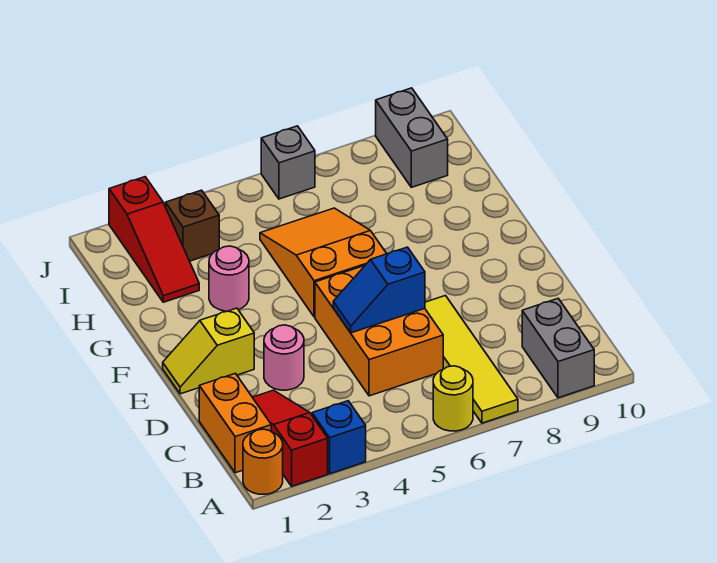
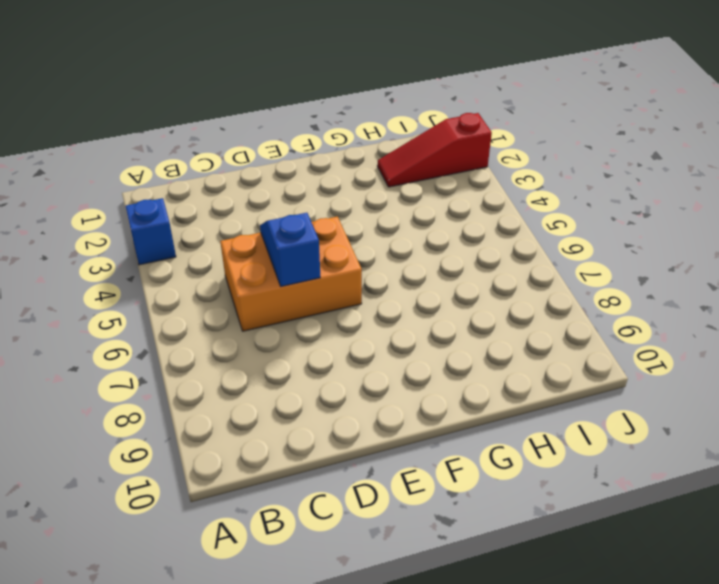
none -> orange 1x1 round brick [243,429,283,494]
none -> red 1x3 slope [252,390,328,486]
none -> yellow 1x1 round brick [433,366,473,431]

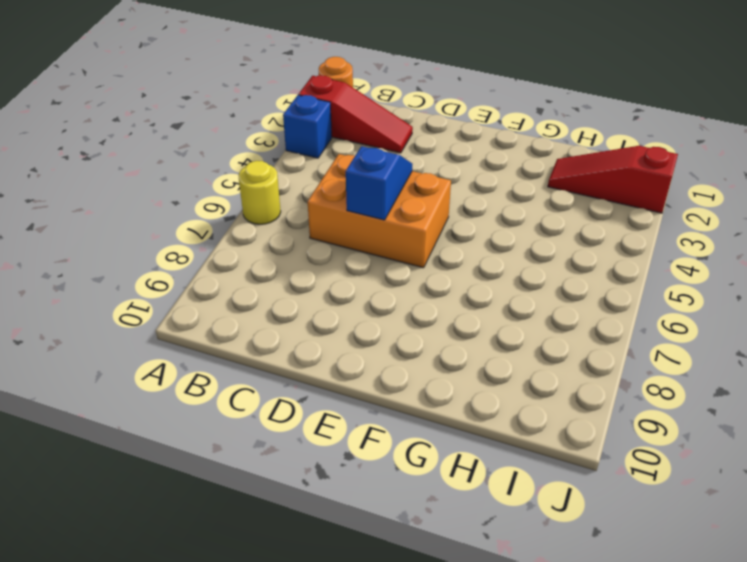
none -> yellow 1x4 tile [425,296,518,423]
none -> grey 1x2 brick [522,299,594,398]
none -> orange 1x2 brick [199,373,271,473]

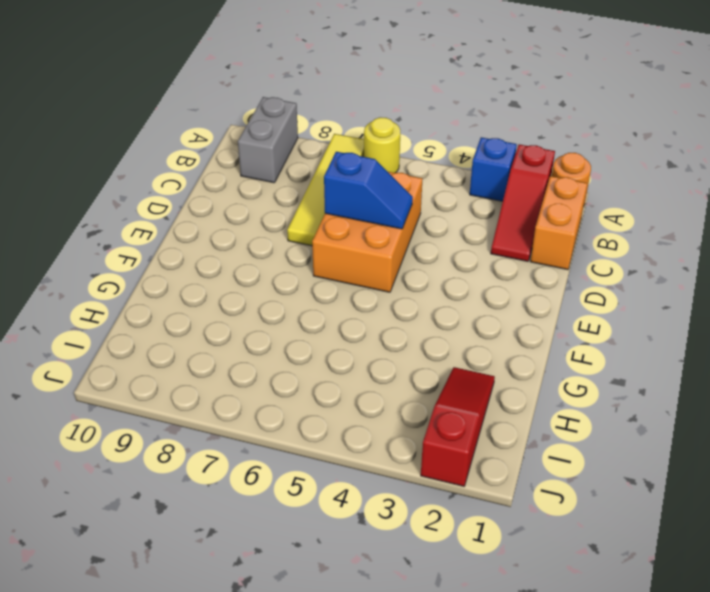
none -> pink 1x1 round brick [264,325,304,390]
none -> yellow 1x2 slope [163,308,254,394]
none -> orange 2x3 slope [260,208,387,317]

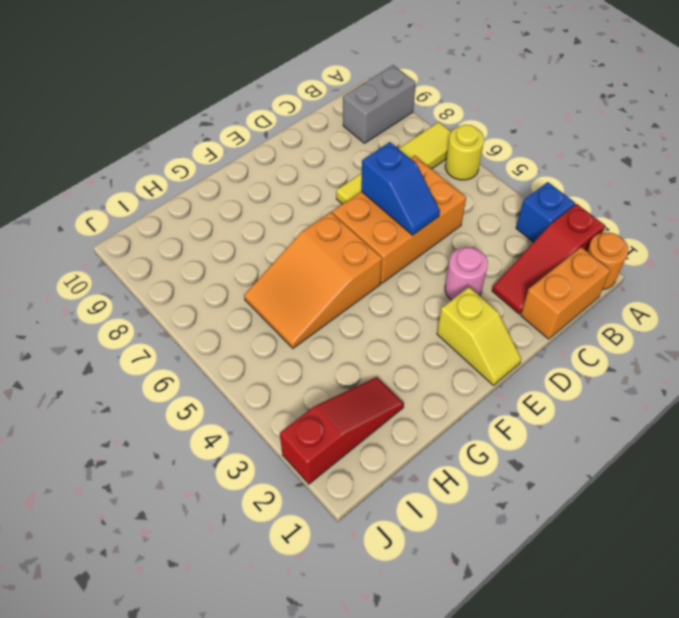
none -> pink 1x1 round brick [209,246,249,311]
none -> brown 1x1 brick [165,190,219,261]
none -> grey 1x2 brick [376,88,448,187]

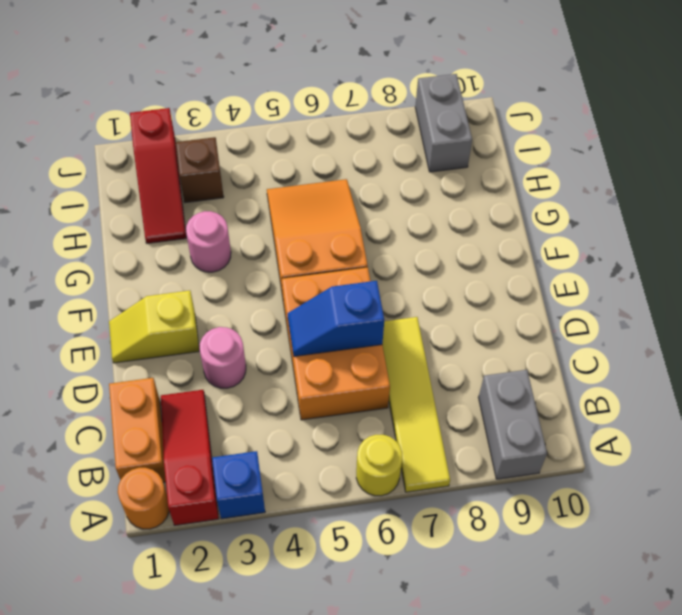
none -> grey 1x1 brick [261,126,315,199]

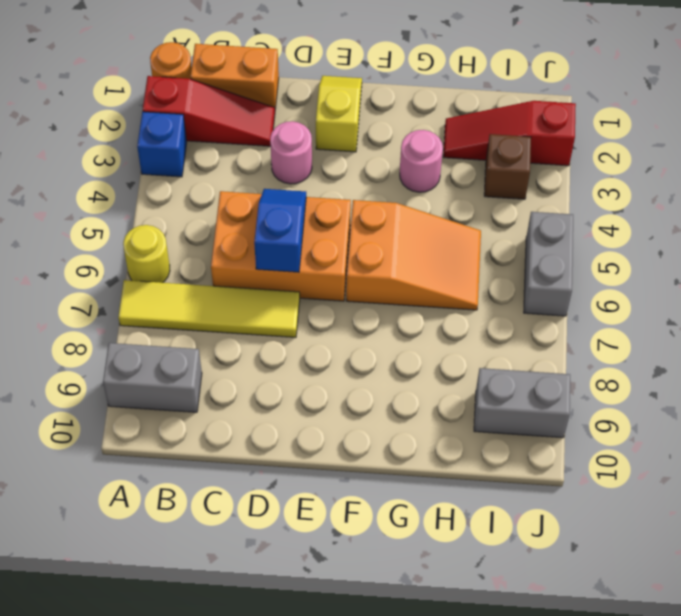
grey 1x2 brick [524,212,573,316] -> grey 1x1 brick [261,126,315,199]

